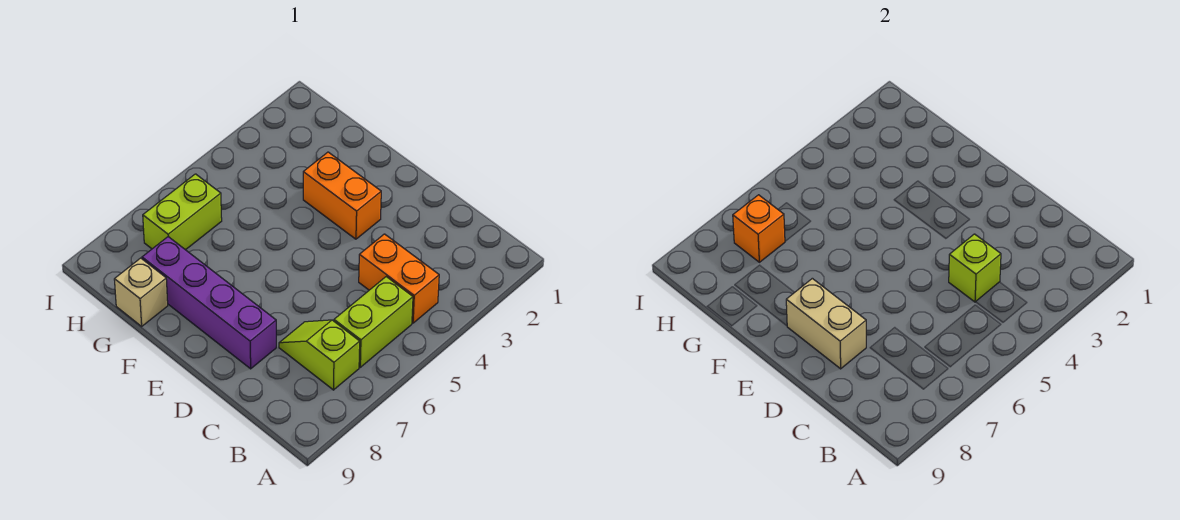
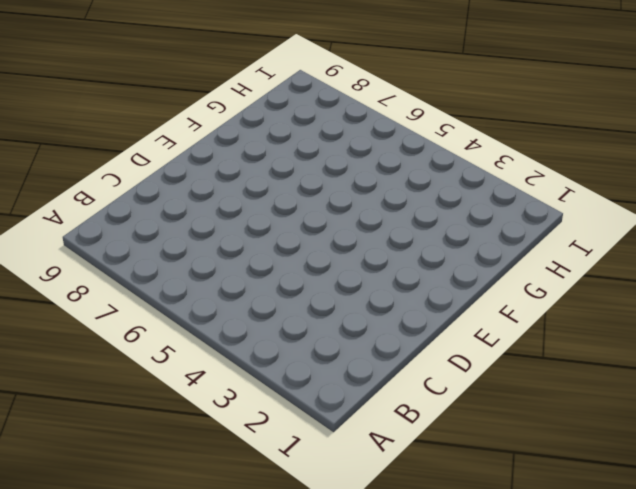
none -> orange 1x2 brick [359,234,439,323]
none -> lime 1x2 brick [334,277,413,367]

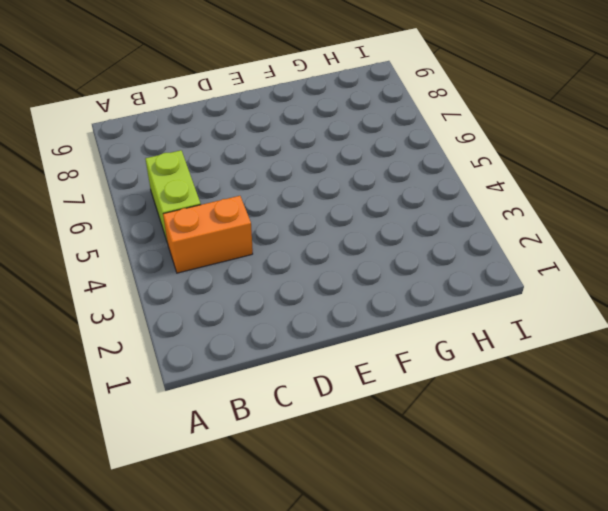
none -> lime 1x2 slope [279,320,360,390]
none -> purple 1x4 brick [142,237,276,369]

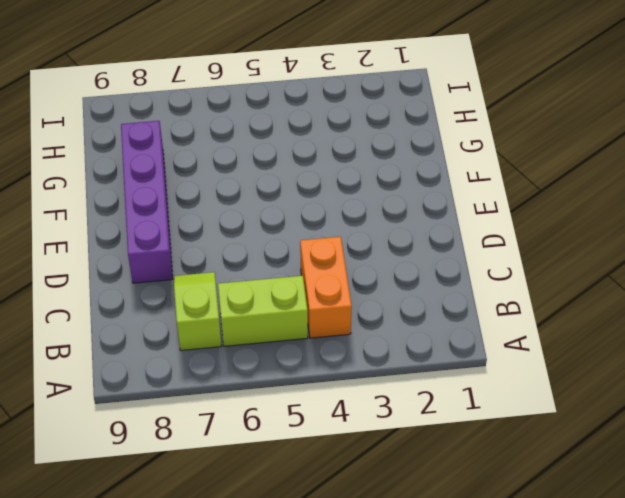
none -> orange 1x2 brick [303,152,381,239]
none -> tan 1x1 brick [114,258,168,326]

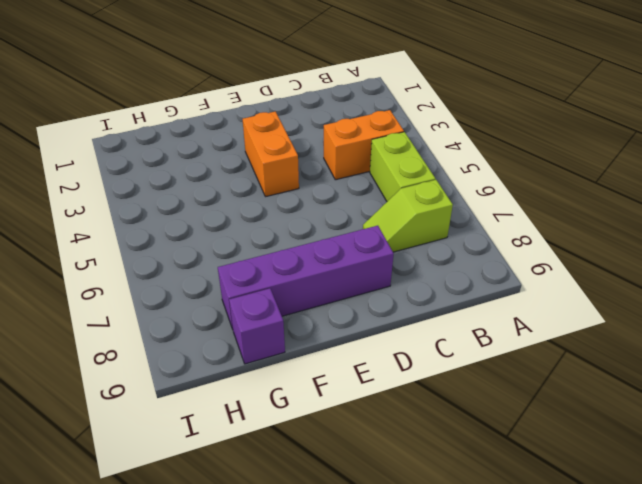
orange 1x2 brick [243,111,299,197] -> orange 1x2 brick turned to [303,152,381,239]
purple 1x1 brick [229,288,285,364] -> tan 1x1 brick [114,258,168,326]
none -> lime 1x2 brick [143,174,222,250]
none -> lime 1x1 brick [949,234,1001,302]

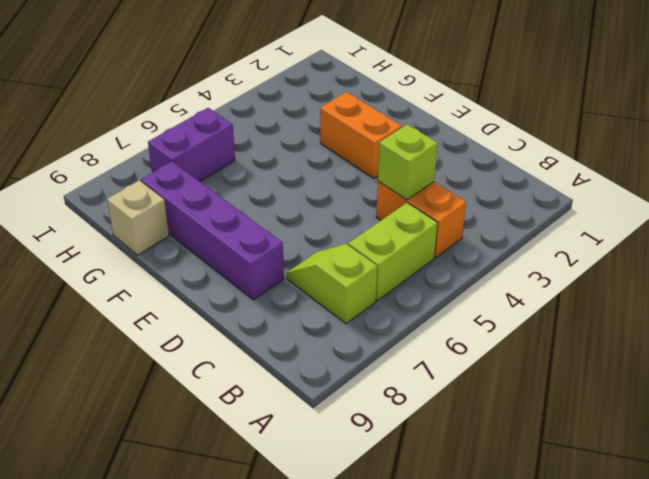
purple 1x2 brick [148,108,235,182] -> lime 1x2 brick [143,174,222,250]
none -> tan 1x2 brick [786,278,866,369]
none -> orange 1x1 brick [733,195,785,262]

